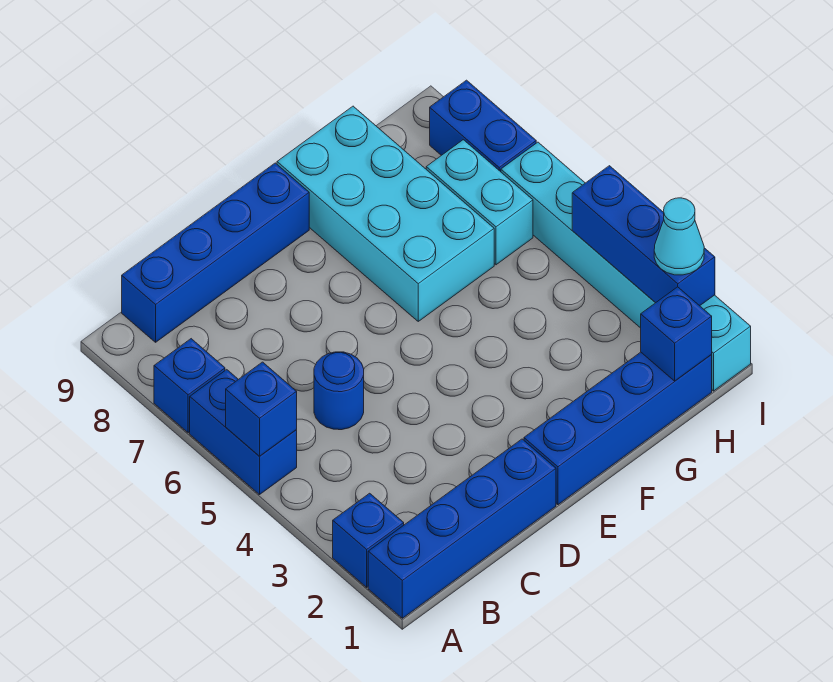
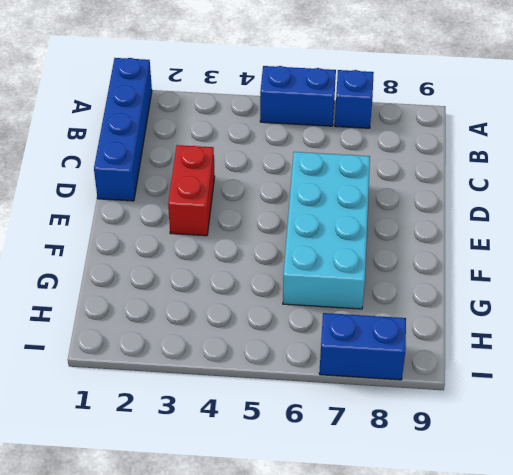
red 1x2 brick [168,145,215,236] -> none
cyan 2x4 brick [283,152,370,309] -> cyan 2x4 brick turned to [277,106,494,321]
none -> blue 1x1 brick [333,493,404,587]
none -> blue 1x4 brick [122,163,309,342]
none -> blue 1x1 round brick [314,352,364,430]

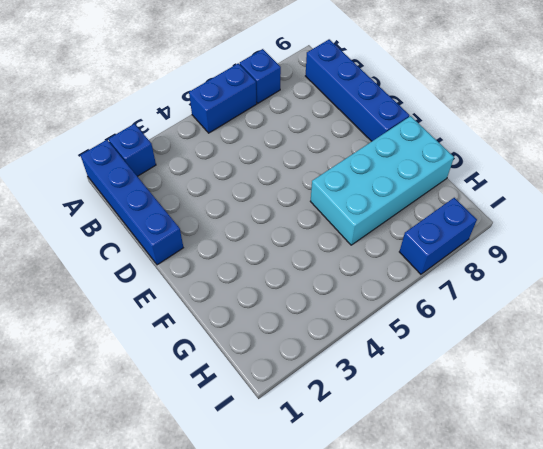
none -> blue 1x1 round brick [314,352,364,430]
none -> blue 1x4 brick [524,352,712,505]
none -> cyan 1x2 brick [426,140,533,265]

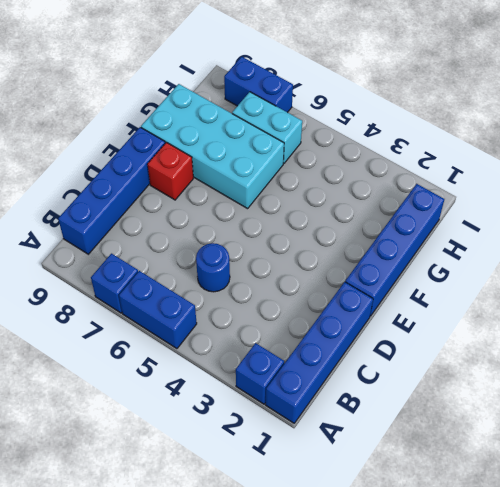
red 1x1 brick [148,142,193,200] -> none
none -> cyan 1x6 brick [501,142,751,391]
none -> blue 1x1 brick [226,362,297,456]
none -> blue 1x1 brick [641,287,712,381]

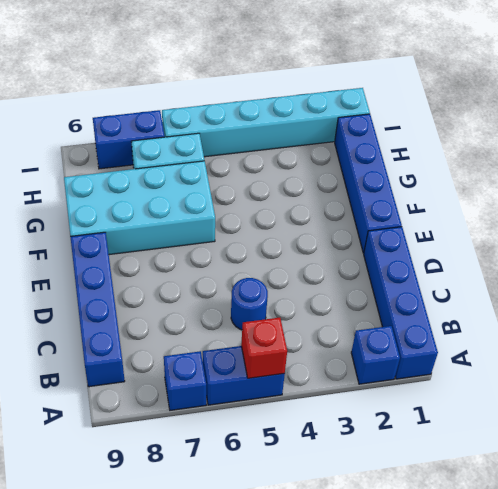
red 1x1 brick [241,318,287,378] -> blue 1x1 brick [226,362,297,456]
none -> blue 1x1 brick [641,287,712,381]
none -> blue 1x3 brick [572,166,715,306]
none -> cyan 1x1 cone [654,198,704,275]

